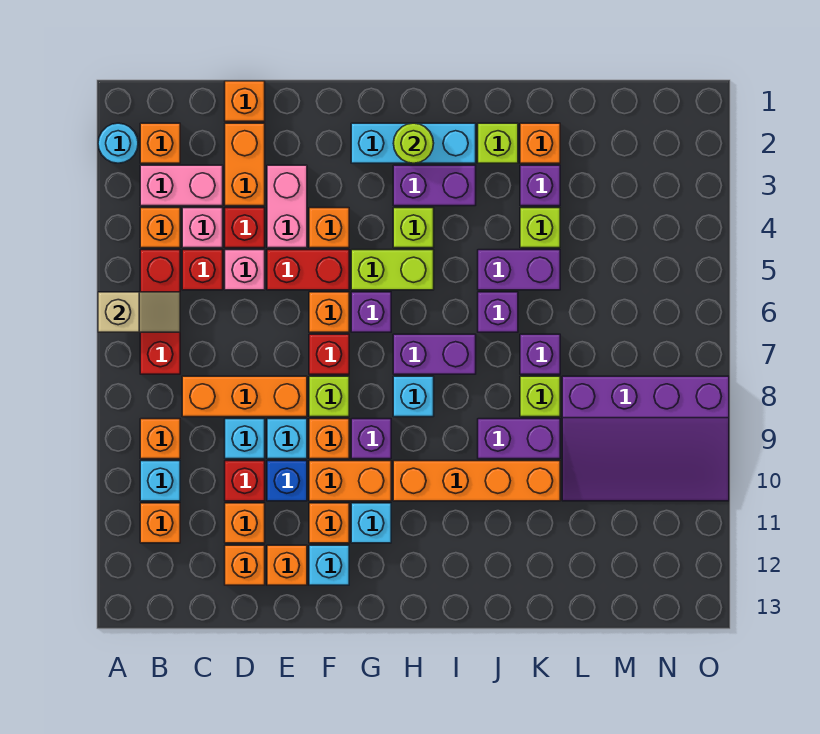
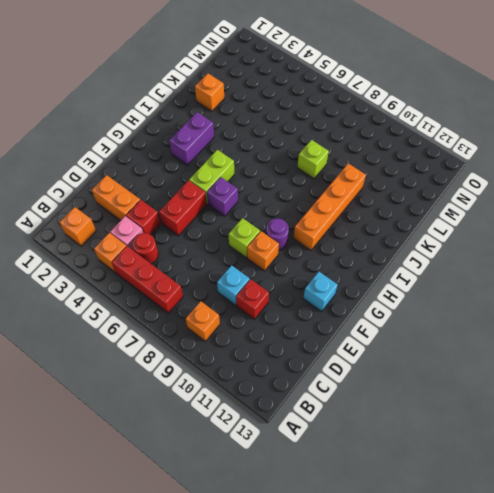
red 1x1 round brick [133,233,158,264] -> red 1x1 brick [182,250,223,290]
purple 1x1 round brick [266,218,289,250] -> purple 1x1 brick [351,419,391,459]
none -> cyan 1x1 round brick [98,123,138,163]
none -> pink 1x2 brick [140,165,223,206]
none -> cyan 1x1 brick [140,461,180,501]
none -> orange 1x1 brick [140,503,180,543]

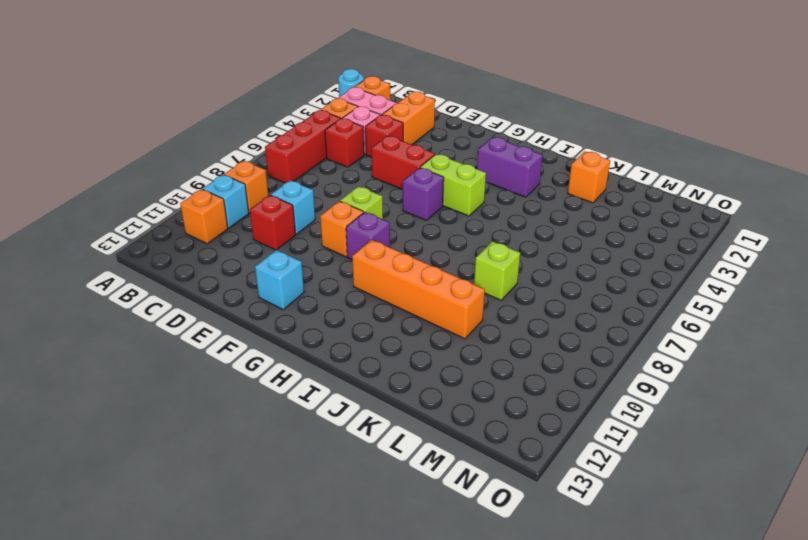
none -> orange 1x3 brick [182,376,307,417]
none -> orange 1x1 brick [225,81,265,121]
none -> pink 1x1 brick [225,250,265,290]
none -> orange 1x1 brick [225,503,265,543]

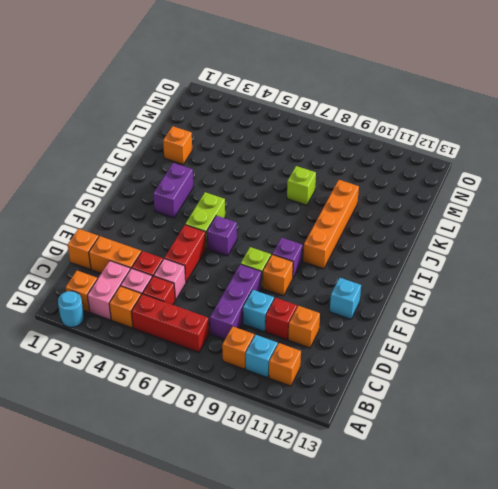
purple 1x3 brick [210,264,261,339] -> orange 1x3 brick [182,376,307,417]
none -> orange 1x1 brick [225,545,265,585]
none -> pink 1x2 brick [267,165,307,248]
none -> cyan 1x1 brick [267,419,307,459]
none -> blue 1x1 brick [267,461,307,501]

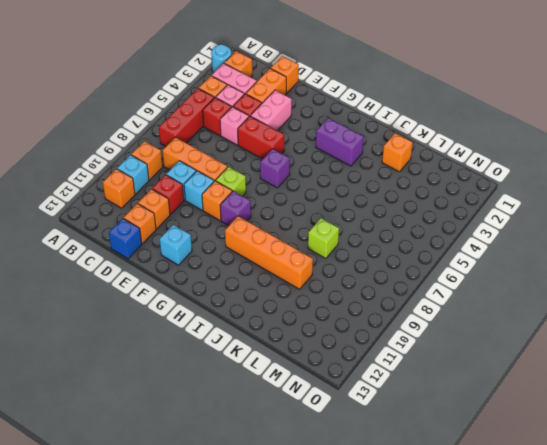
blue 1x1 brick [109,218,142,259] -> blue 1x1 brick moved to [267,461,307,501]
none -> orange 1x1 brick [267,545,307,585]
none -> orange 1x1 brick [309,208,349,248]
none -> orange 1x1 brick [309,292,349,332]
none -> red 1x1 brick [309,334,349,374]

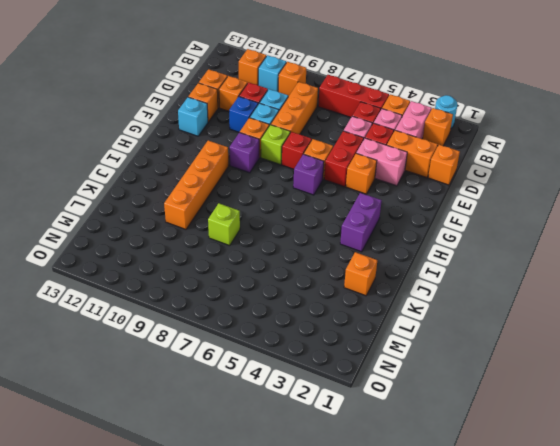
none -> orange 1x2 brick [309,461,391,501]
none -> orange 1x1 brick [309,503,349,543]
none -> cyan 1x3 brick [351,123,476,163]
none -> lime 1x2 brick [351,250,434,290]

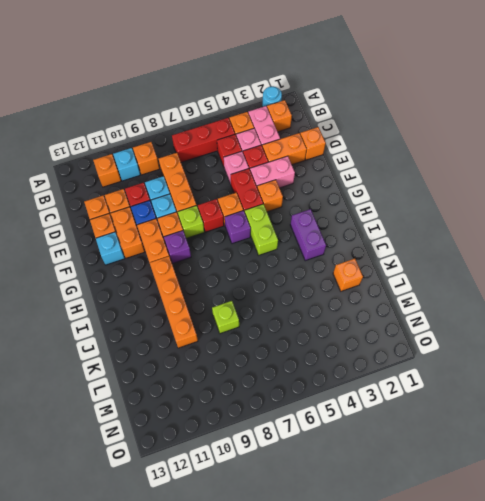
orange 1x2 brick [110,207,145,258] -> orange 1x1 brick [309,503,349,543]
none -> cyan 1x3 brick [351,123,476,163]
none -> cyan 1x1 brick [351,503,391,543]
none -> lime 1x1 brick [393,208,434,248]
none -> purple 1x2 brick [393,334,476,374]

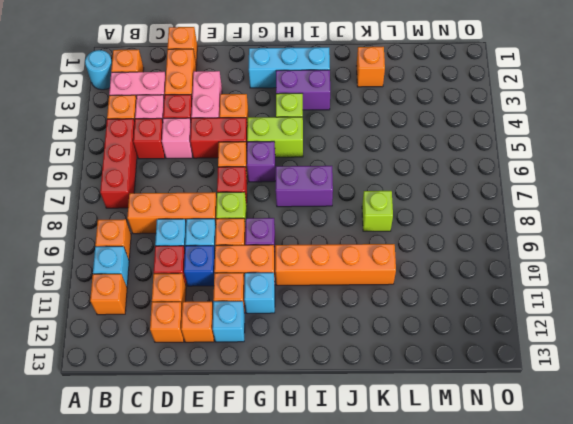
none -> cyan 1x1 brick [393,376,434,417]
none -> lime 1x1 brick [478,123,518,163]
none -> purple 1x2 brick [478,250,560,290]
none -> purple 1x1 brick [478,292,518,332]

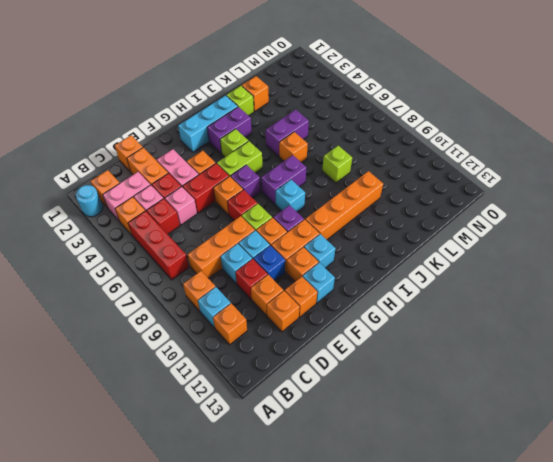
orange 1x1 brick [279,132,308,162] -> purple 1x1 brick [478,292,518,332]
none -> purple 1x2 brick [478,419,560,459]
none -> purple 1x1 brick [520,165,560,206]
none -> lime 1x1 brick [520,208,560,248]
none -> purple 1x1 brick [520,334,560,374]

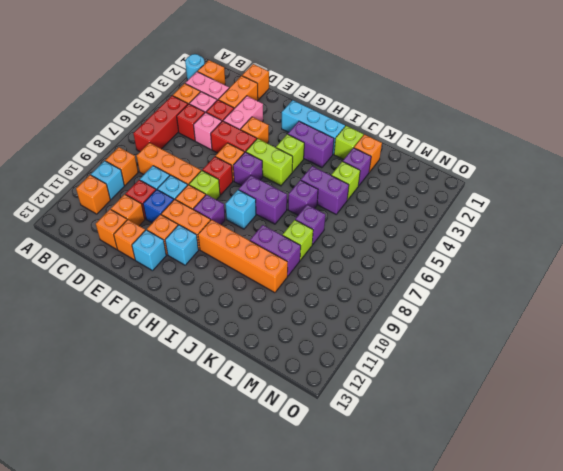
none -> purple 3x4 slope [562,376,729,501]
none -> tan 1x2 slope [98,292,180,332]
none -> lime 1x1 round brick [393,123,434,163]

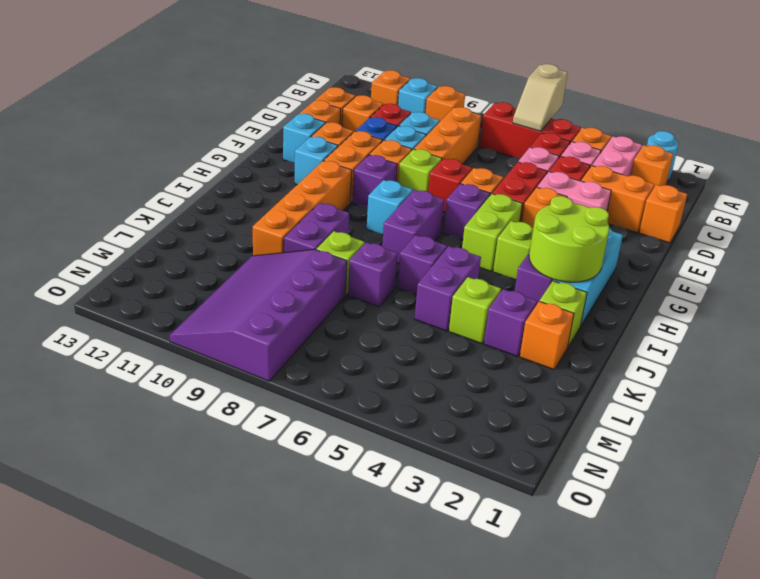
lime 2x2 round brick [529,196,609,282] -> lime 1x1 round brick [393,123,434,163]

